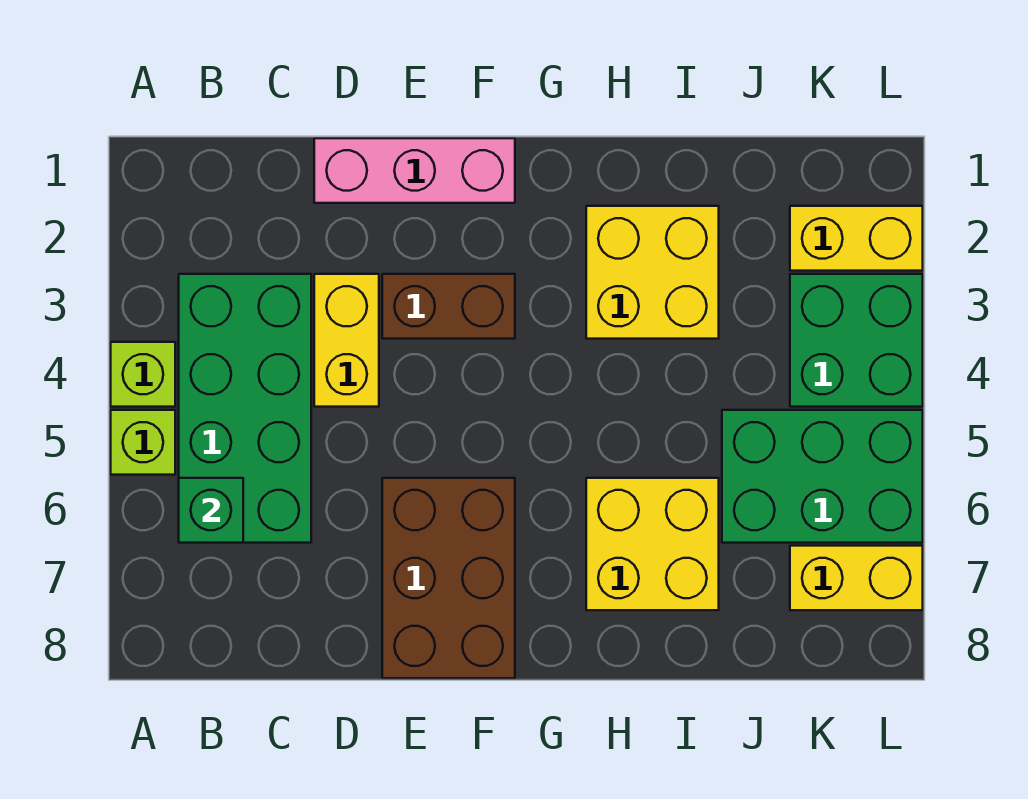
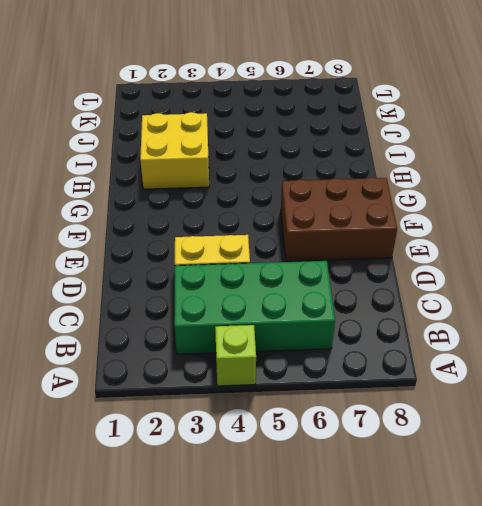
none -> lime 1x1 brick [111,410,175,475]
none -> pink 1x3 brick [314,138,515,203]
none -> brown 1x2 brick [382,274,515,339]

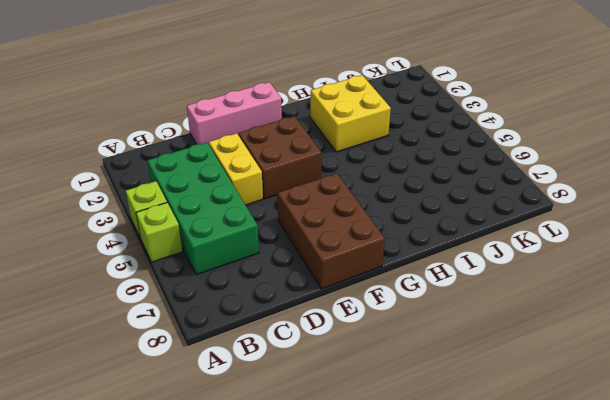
brown 2x2 brick [239,116,321,199] -> brown 1x2 brick [382,274,515,339]
none -> yellow 2x2 brick [586,478,719,610]
none -> green 2x3 brick [722,410,923,543]
none -> yellow 1x2 brick [790,206,923,271]

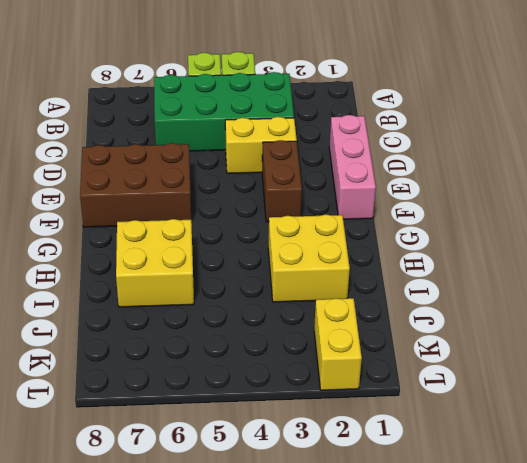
none -> green 2x3 brick [722,410,923,543]
none -> green 2x2 brick [790,274,923,407]
none -> yellow 1x2 brick [790,546,923,610]

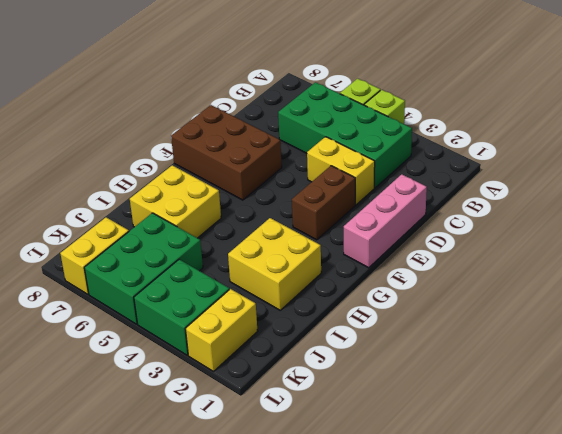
none -> green 1x1 brick [179,478,243,543]

